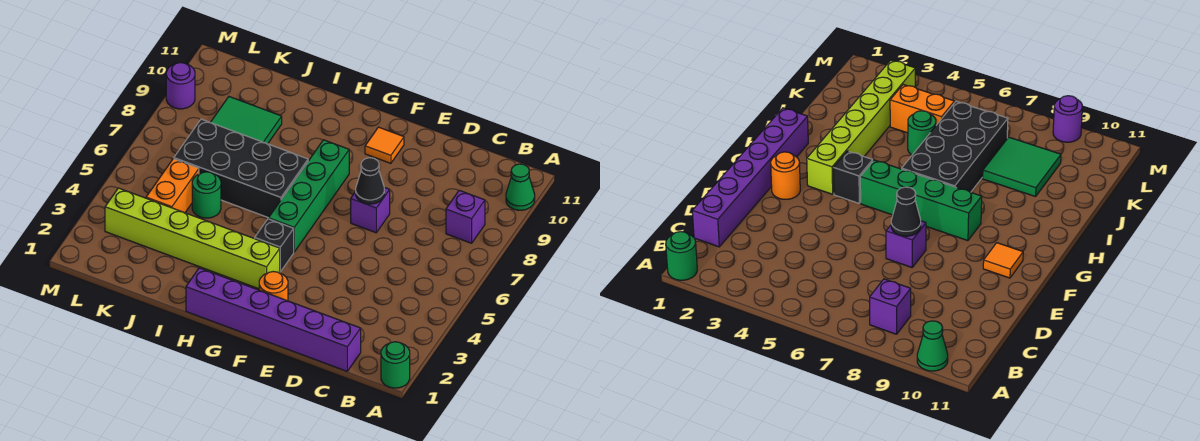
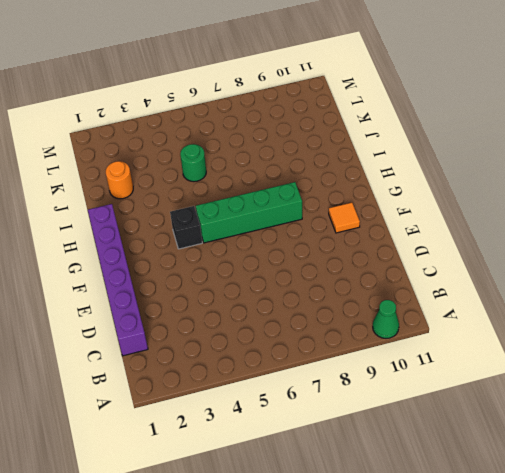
orange 1x1 round brick [106,161,133,199] -> orange 1x1 round brick moved to [259,272,288,301]
none -> green 1x1 round brick [381,342,410,388]
none -> purple 1x1 brick [446,190,485,243]
none -> purple 1x1 brick [351,187,390,233]

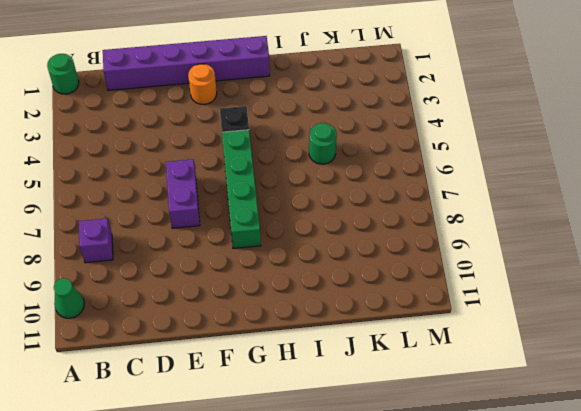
purple 1x2 brick [166,159,200,228] -> purple 1x1 brick [351,187,390,233]
none -> orange 1x1 tile [365,127,404,163]
none -> lime 1x6 brick [105,188,280,289]
none -> black 2x4 brick [174,119,308,218]

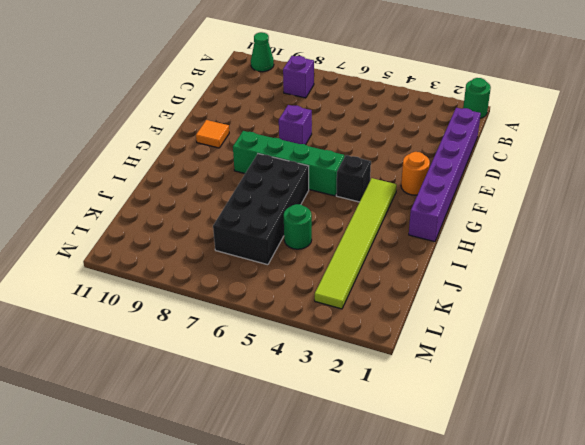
lime 1x6 tile [315,178,397,309] -> lime 1x6 brick [105,188,280,289]
none -> green 2x2 tile [210,97,282,144]
none -> orange 1x2 brick [146,159,199,213]
none -> purple 1x1 round brick [166,63,195,109]

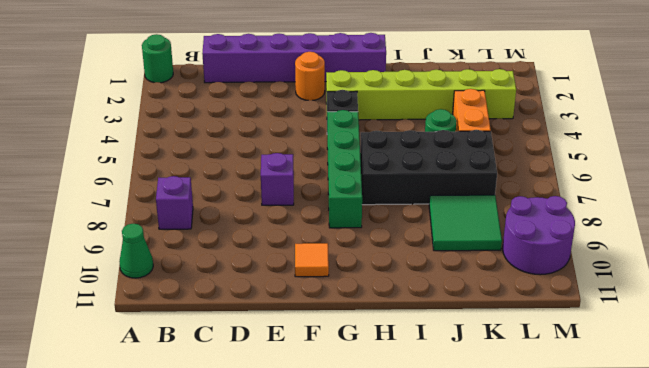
purple 2x2 round brick [503,196,575,275] -> purple 1x1 round brick [166,63,195,109]
none -> black 1x1 cone [356,158,384,204]

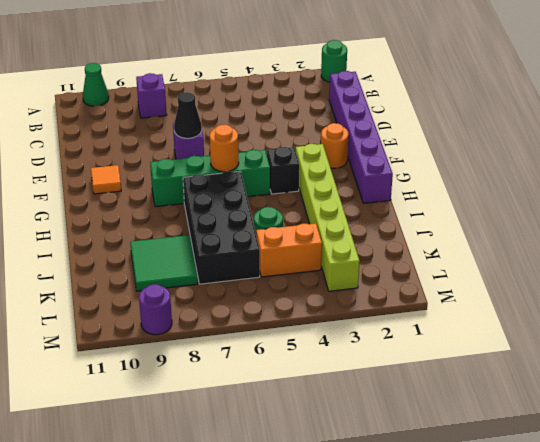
orange 1x1 round brick [210,125,239,172] -> none

